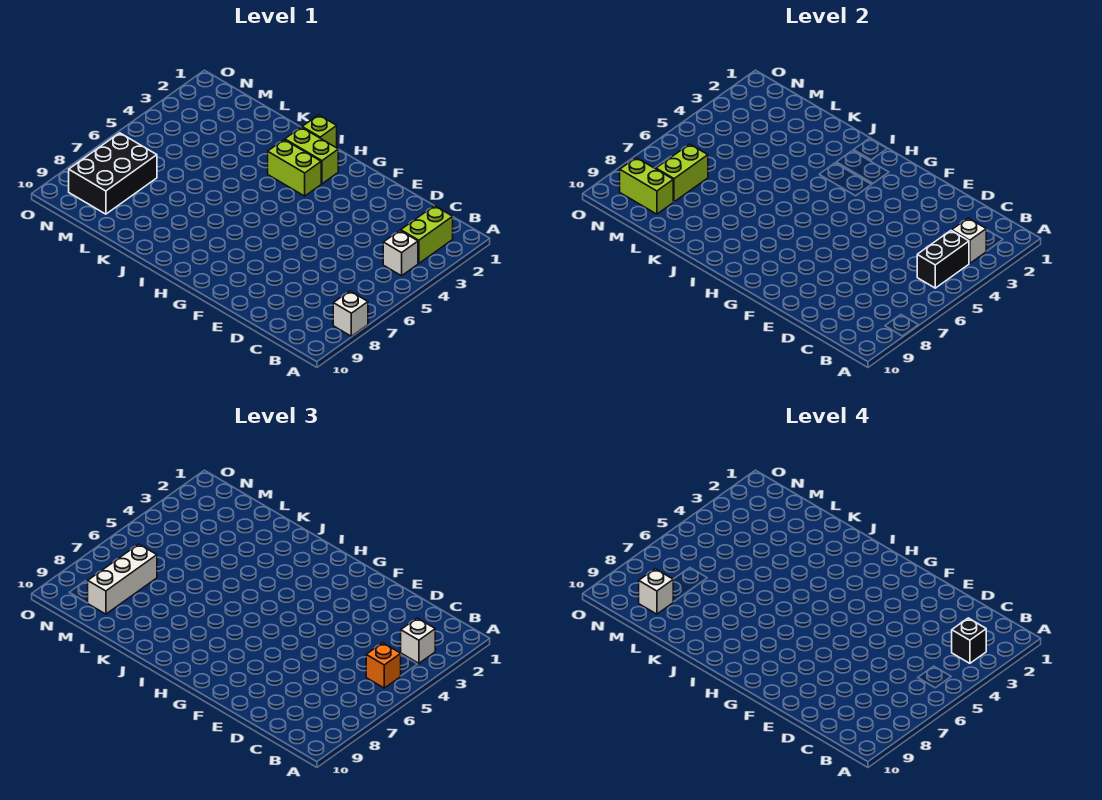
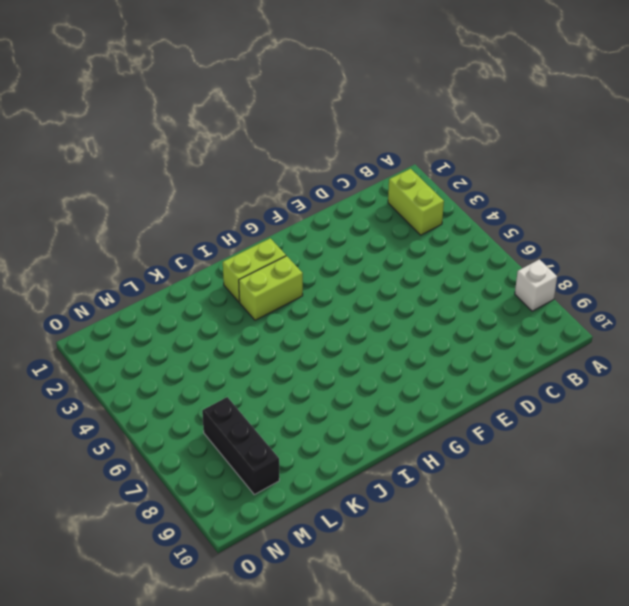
black 1x3 brick [202,397,279,495] -> black 2x3 brick [69,133,157,214]
none -> white 1x1 brick [383,230,418,276]
none -> lime 1x1 brick [302,115,337,148]
none -> white 1x1 brick [952,218,986,263]

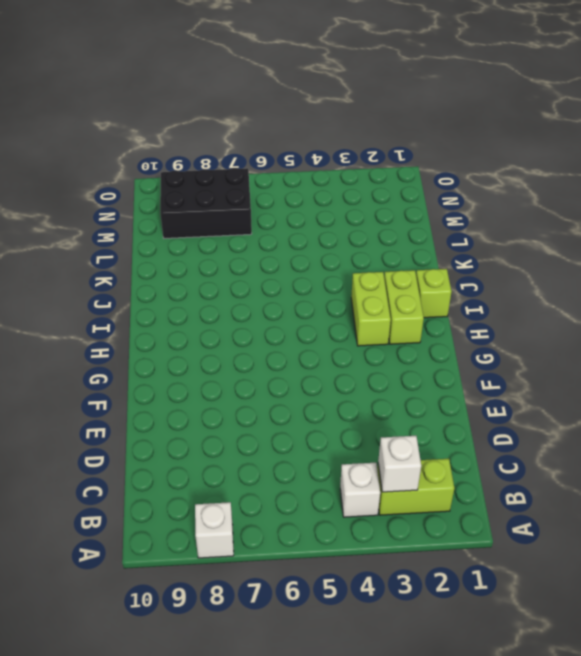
none -> black 1x2 brick [917,230,969,288]
none -> lime 1x2 brick [656,144,708,202]
none -> lime 1x2 brick [620,158,673,214]

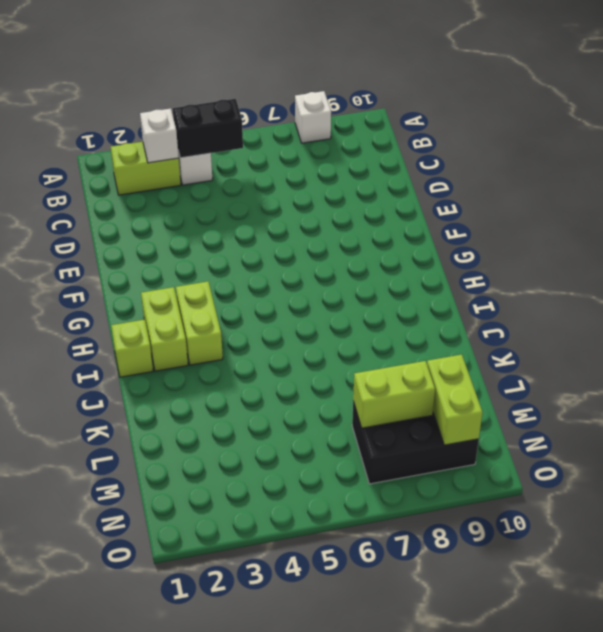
none -> white 1x1 brick [401,618,435,663]
none -> orange 1x1 brick [366,643,401,688]
none -> white 1x3 brick [88,544,157,614]

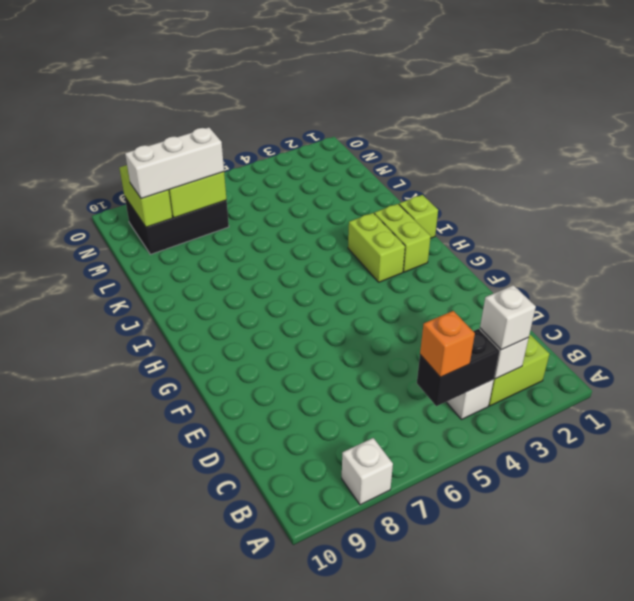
none -> black 1x1 brick [952,618,986,663]
none -> white 1x1 brick [639,569,673,614]

